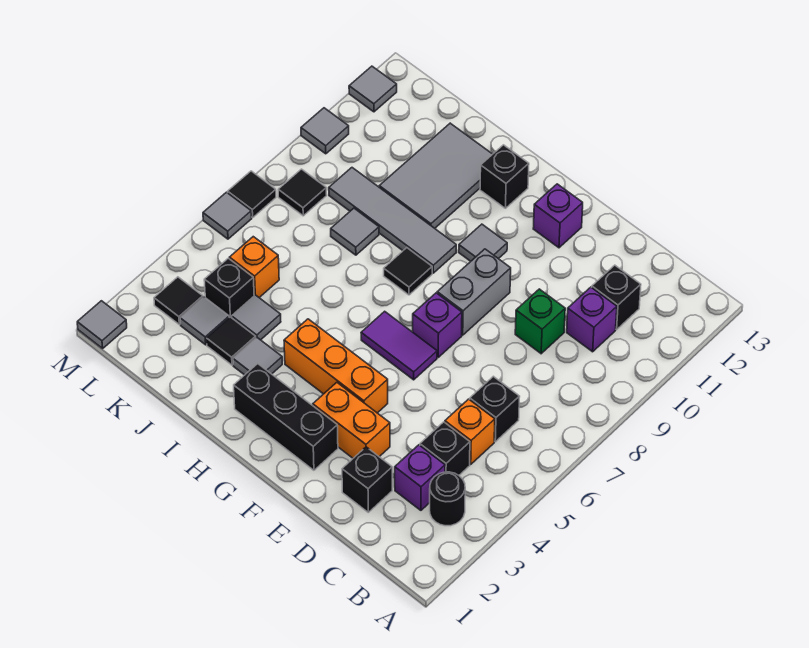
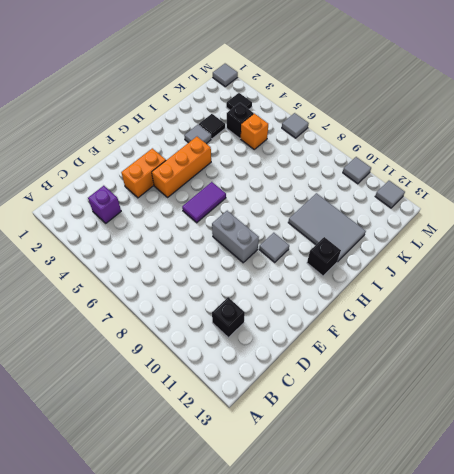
none -> black 1x1 round brick [430,472,465,526]
none -> black 1x1 brick [420,422,470,475]
none -> orange 1x1 brick [445,399,495,464]
none -> black 1x1 brick [470,376,520,442]

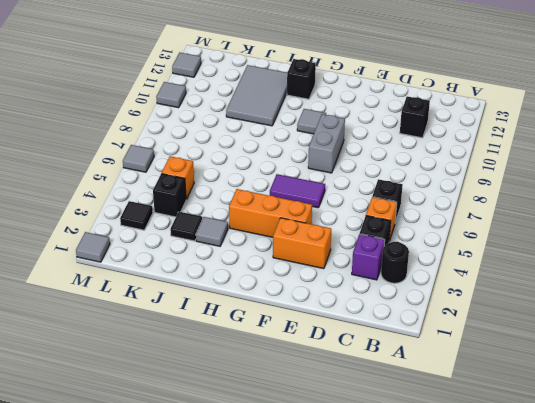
none -> purple 1x1 brick [567,287,617,352]
none -> black 1x1 brick [342,447,392,512]
none -> green 1x1 brick [515,289,565,354]
none -> black 1x3 brick [234,364,338,470]

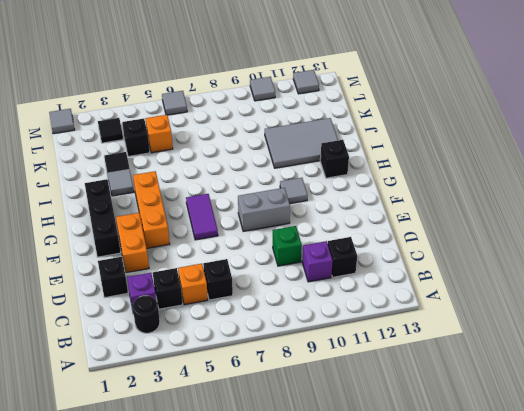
none -> purple 1x1 brick [413,293,462,357]
none -> purple 1x1 brick [533,184,583,248]
none -> black 1x1 tile [384,248,432,295]
none -> grey 1x4 tile [329,168,456,273]

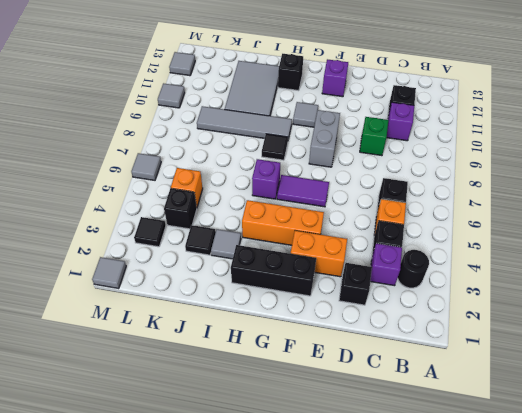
purple 1x1 brick [252,159,280,199] -> purple 1x1 brick moved to [413,293,462,357]
none -> grey 1x1 tile [232,295,281,340]
none -> grey 1x1 tile [331,208,379,255]
none -> grey 1x1 tile [180,297,229,345]
none -> black 1x1 tile [278,169,327,216]

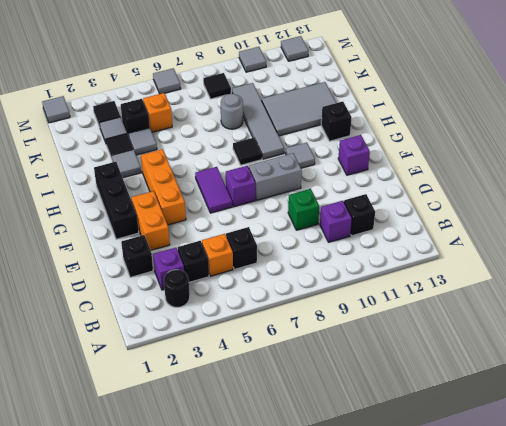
grey 1x1 round brick [221,94,243,129] -> grey 1x1 tile [331,208,379,255]
none -> black 1x1 tile [228,171,276,217]

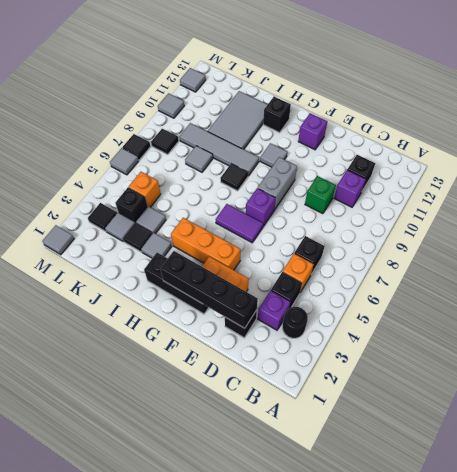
black 1x4 brick [160,251,258,328] -> none

